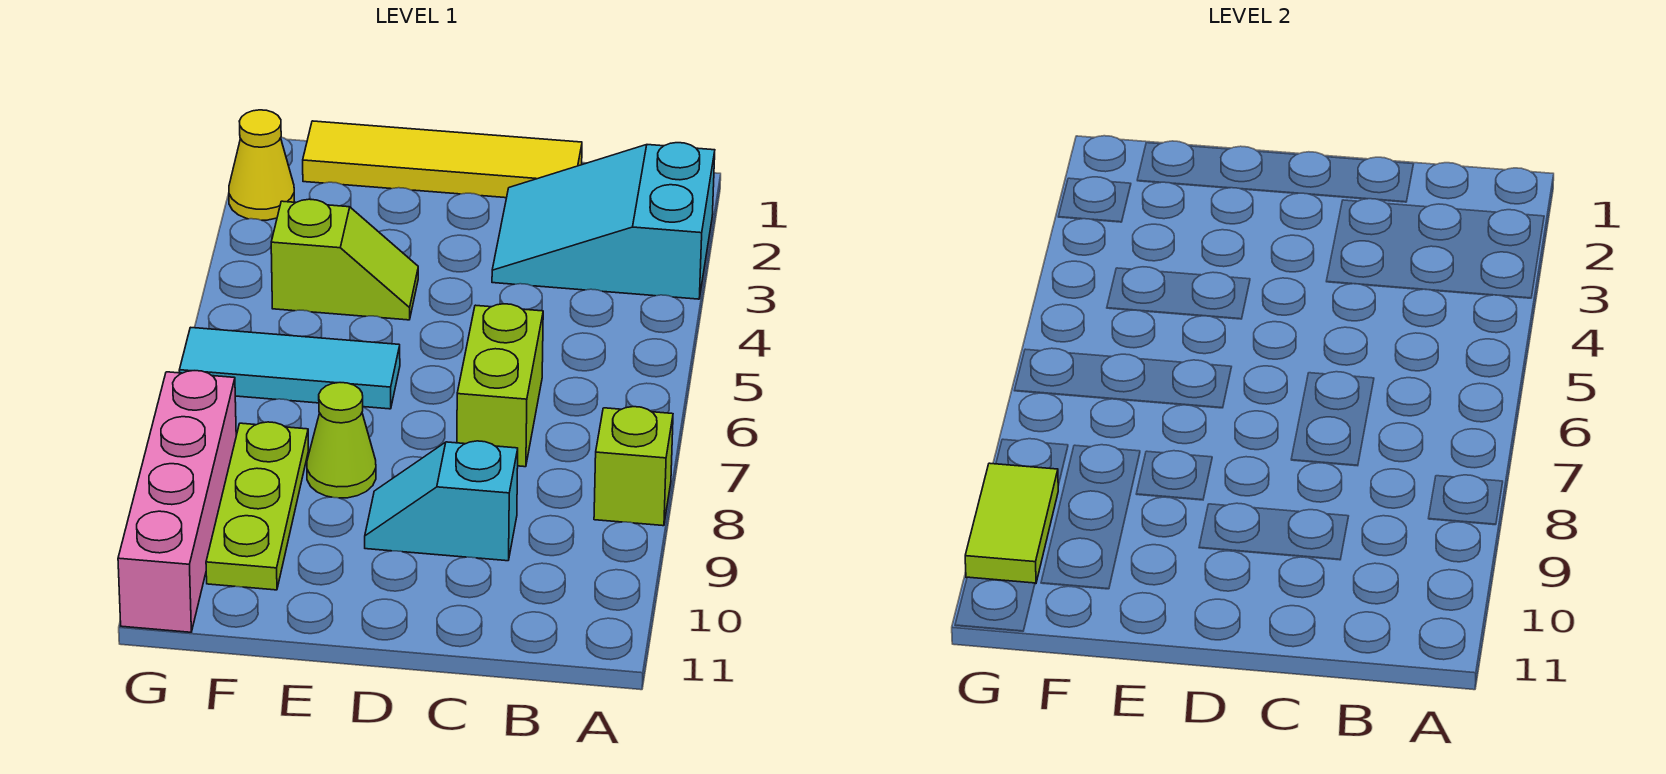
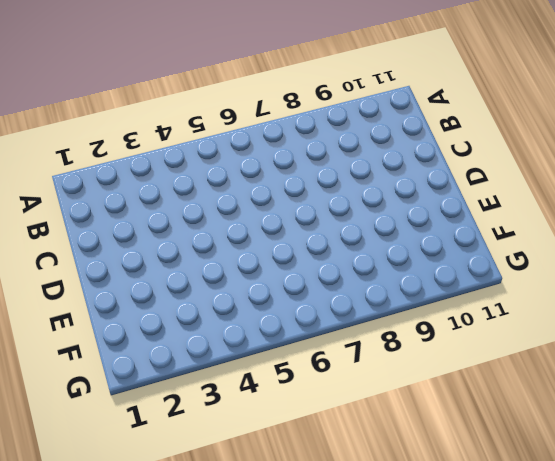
none -> cyan 2x3 slope [492,143,715,299]
none -> lime 1x1 brick [594,407,673,526]
none -> yellow 1x4 tile [303,121,582,198]

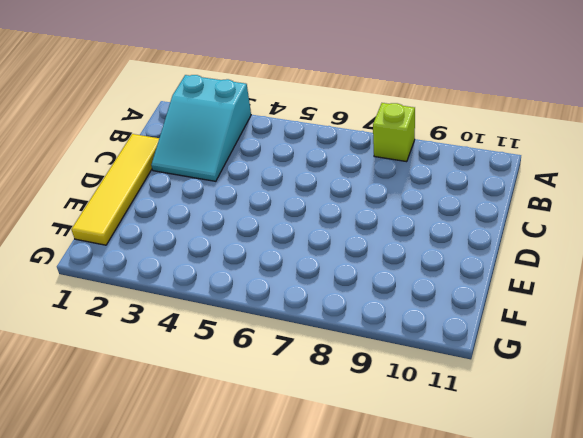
none -> lime 1x2 brick [457,304,543,467]
none -> cyan 1x2 slope [365,441,518,561]
none -> lime 1x2 slope [271,199,418,320]

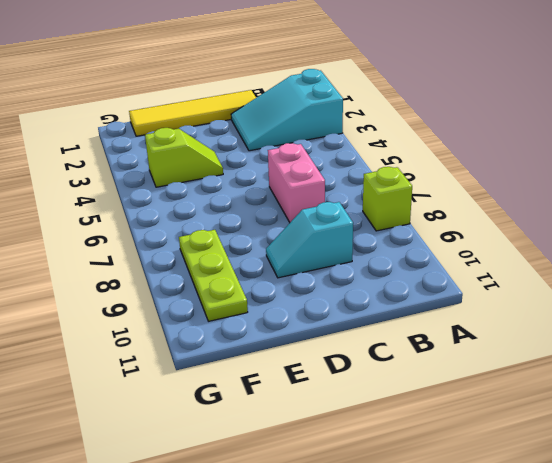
pink 1x2 brick [268,143,325,222] -> lime 1x2 brick [457,304,543,467]
none -> cyan 1x3 tile [179,327,400,409]
none -> lime 1x1 cone [307,383,376,498]
none -> yellow 1x1 cone [229,110,294,220]

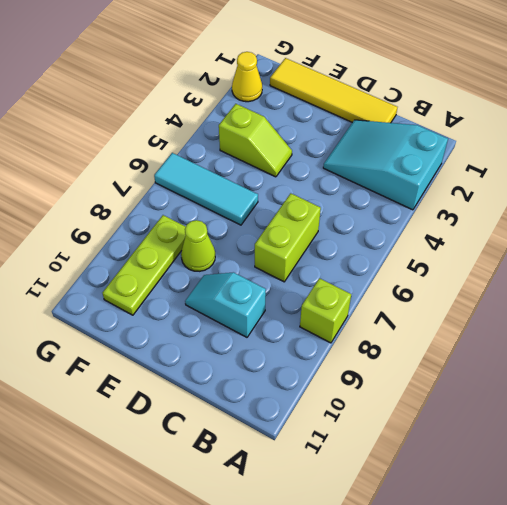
none -> pink 1x4 brick [118,371,236,632]
none -> lime 1x2 tile [965,463,1058,584]

